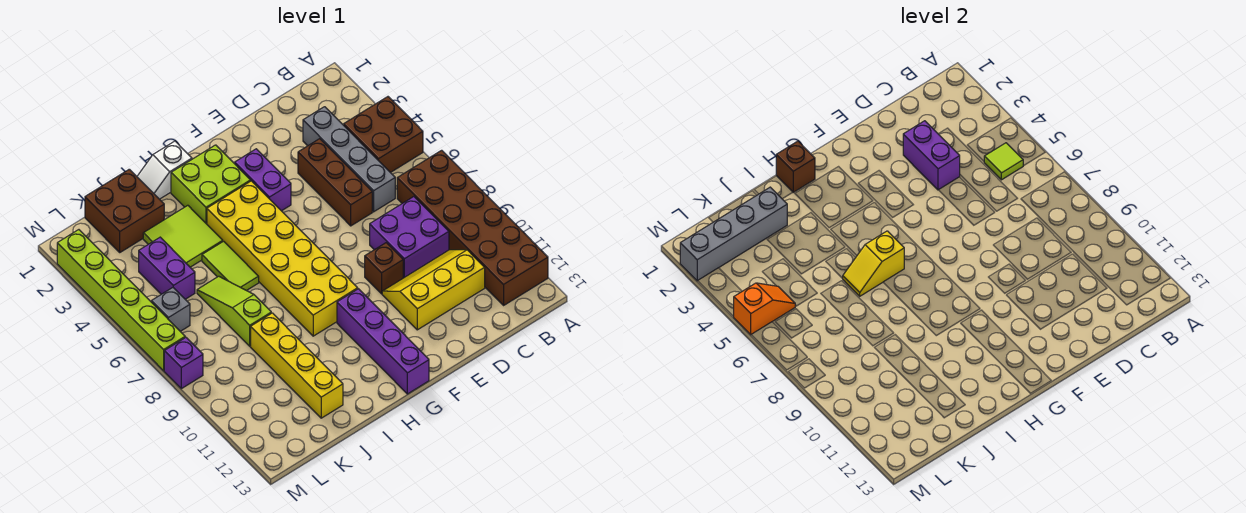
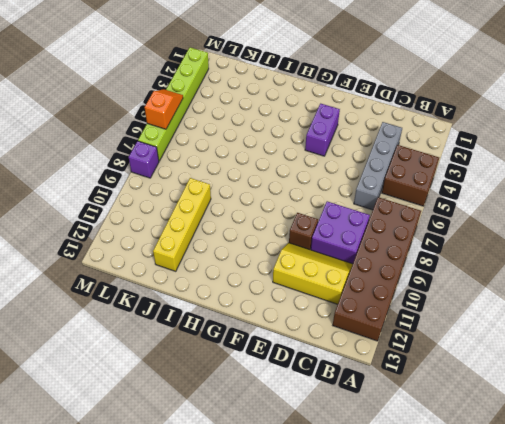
orange 1x2 slope [145,89,183,129] -> orange 1x2 slope turned to [734,283,795,335]
none -> brown 1x3 brick [298,139,372,226]
none -> lime 2x2 brick [171,145,251,224]
none -> yellow 2x6 brick [207,181,358,336]

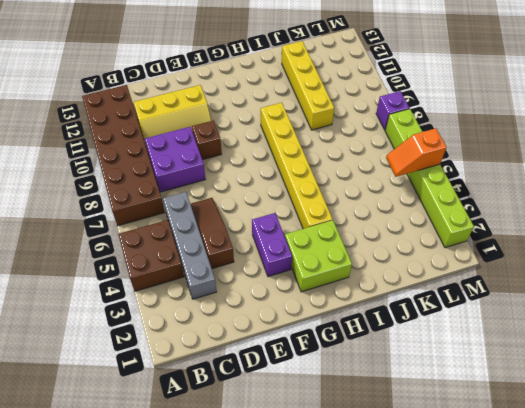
brown 1x3 slope [191,198,234,269] -> brown 1x3 brick [298,139,372,226]
yellow 1x6 brick [261,103,333,229] -> yellow 2x6 brick [207,181,358,336]
none -> purple 1x4 brick [337,289,429,394]
none -> white 1x2 slope [137,141,192,199]
none -> lime 2x2 tile [143,205,223,267]

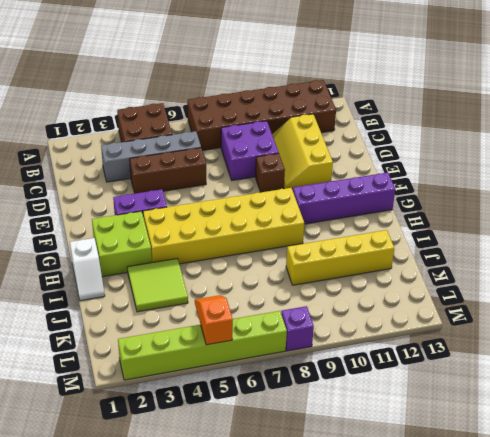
none -> lime 1x2 tile [202,241,259,291]
none -> brown 2x2 brick [85,169,164,252]
none -> lime 1x3 slope [197,276,271,346]

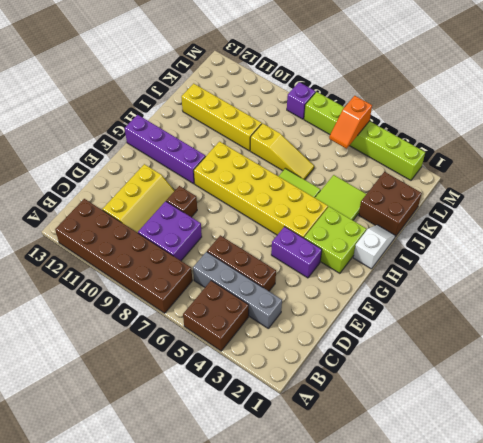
yellow 1x3 slope [250,123,314,180] -> lime 1x3 slope [197,276,271,346]
none -> purple 1x2 brick [139,237,195,299]
none -> grey 1x1 brick [151,288,190,331]
none -> lime 1x1 tile [984,143,1023,180]

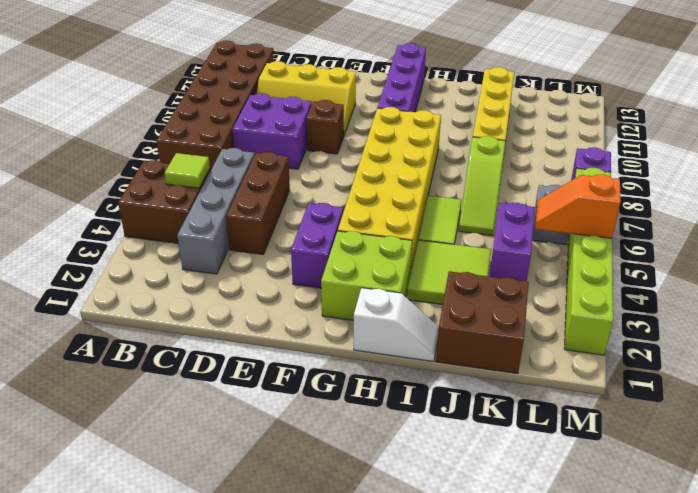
none -> purple 1x2 brick [903,121,960,190]
none -> brown 1x1 brick [776,141,815,192]
none -> yellow 1x2 slope [842,231,904,296]

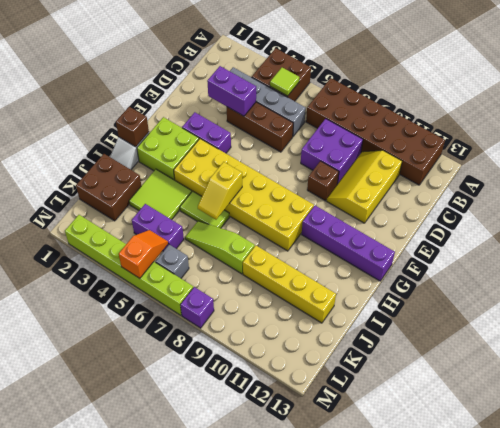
none -> grey 1x4 brick [680,187,787,281]

